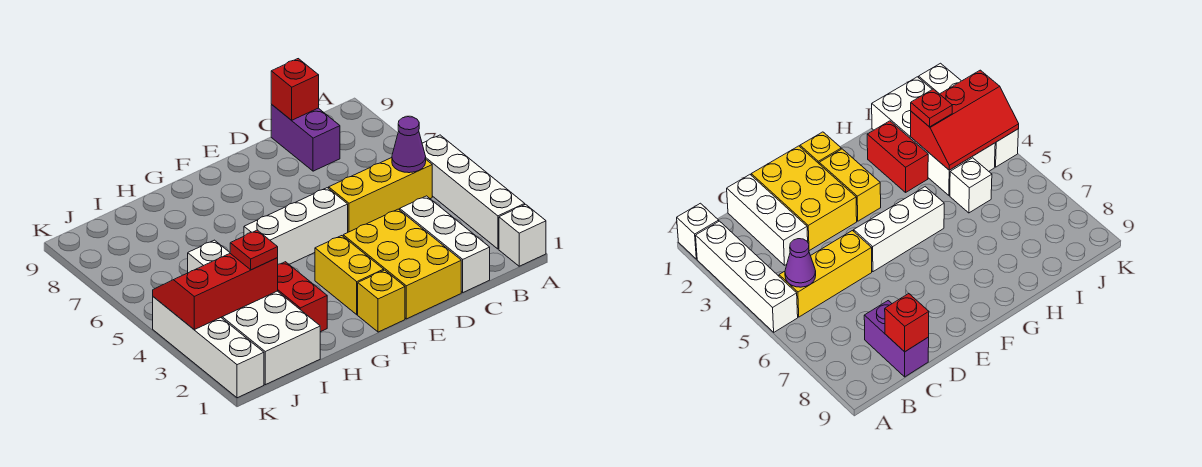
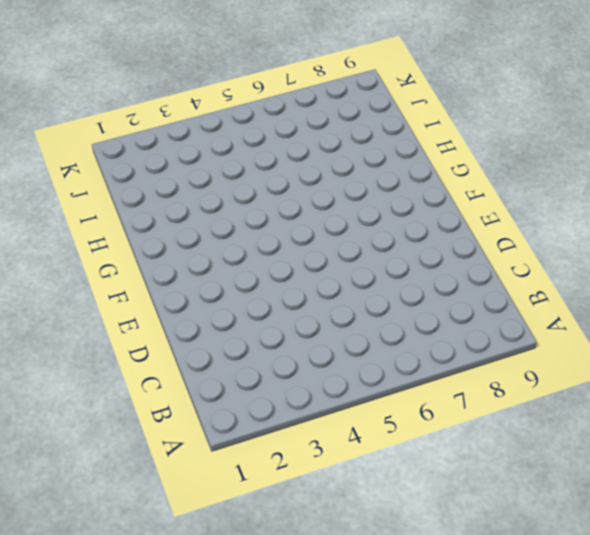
none -> white 1x1 brick [499,204,546,266]
none -> white 1x4 brick [422,135,525,249]
none -> yellow 1x3 brick [329,158,432,232]

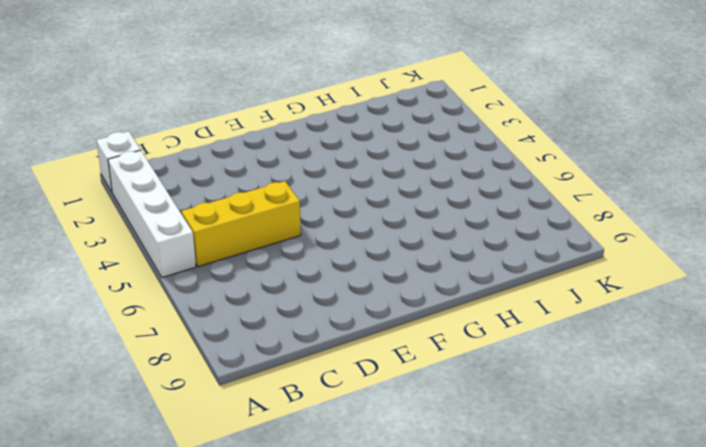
none -> white 1x3 brick [400,196,490,292]
none -> purple 1x2 brick [271,105,340,171]
none -> yellow 2x3 brick [343,209,461,319]

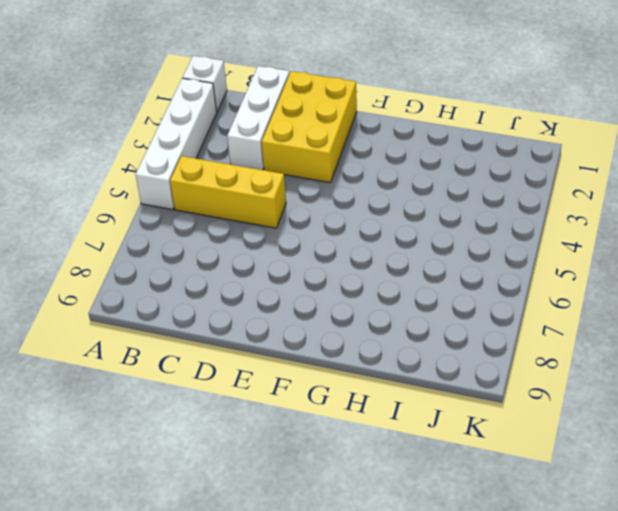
none -> purple 1x2 brick [271,105,340,171]
none -> white 1x3 brick [244,188,348,264]
none -> yellow 1x1 brick [358,270,405,332]

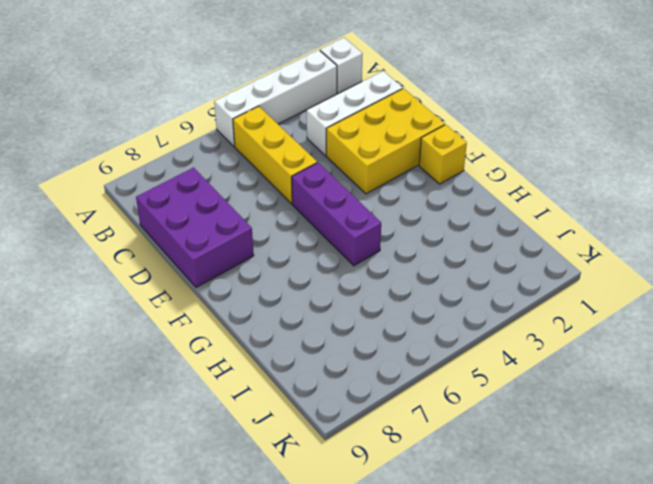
purple 2x3 brick [136,168,254,288] -> purple 1x2 brick [271,105,340,171]
purple 1x3 brick [292,163,381,266] -> white 1x3 brick [244,188,348,264]
none -> yellow 1x2 brick [315,236,384,315]
none -> red 1x2 brick [278,262,327,332]
none -> white 2x4 brick [221,291,320,385]

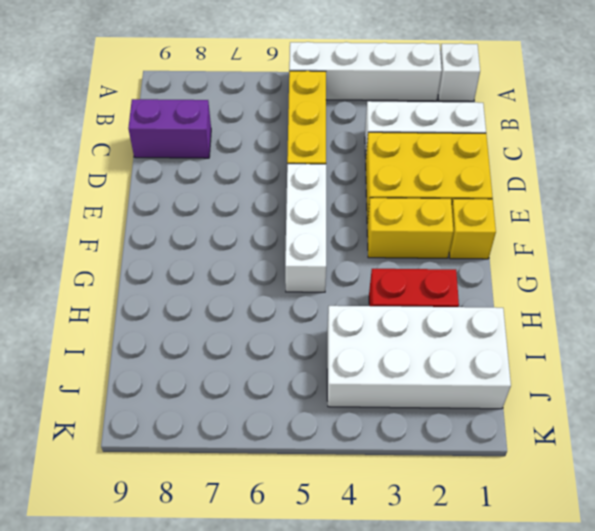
none -> white 1x1 brick [188,240,230,273]
none -> white 1x4 brick [153,297,264,398]
none -> purple 1x1 cone [392,117,426,173]

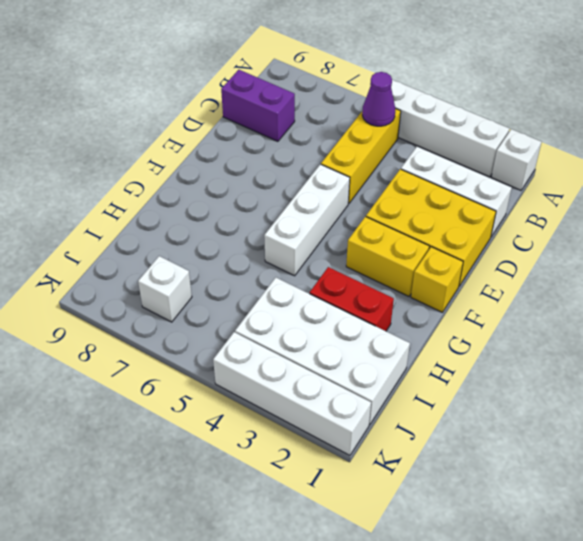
white 1x1 brick [138,256,192,322] -> white 1x1 brick moved to [188,240,230,273]
none -> red 1x1 brick [271,59,319,120]
none -> red 2x3 slope [153,254,278,330]
none -> red 1x1 plate [230,230,278,270]

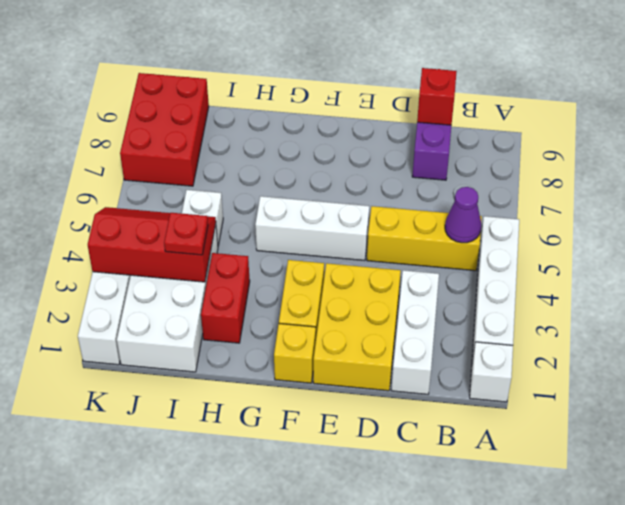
red 2x3 brick [120,73,209,186] -> none

